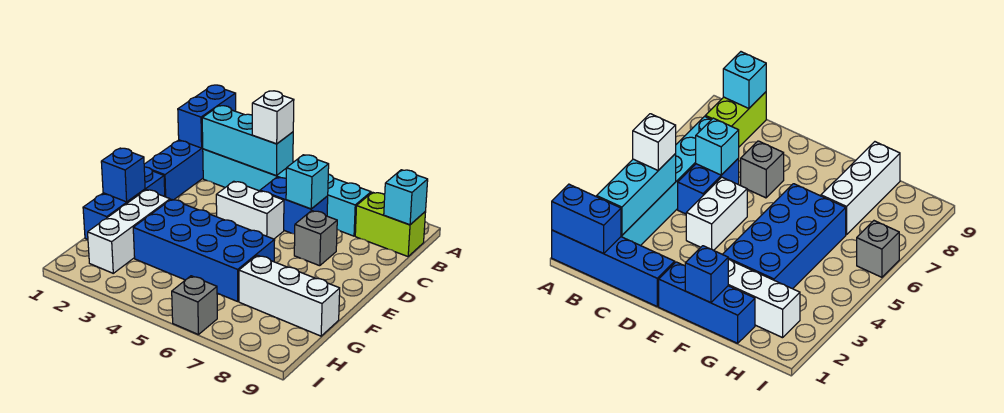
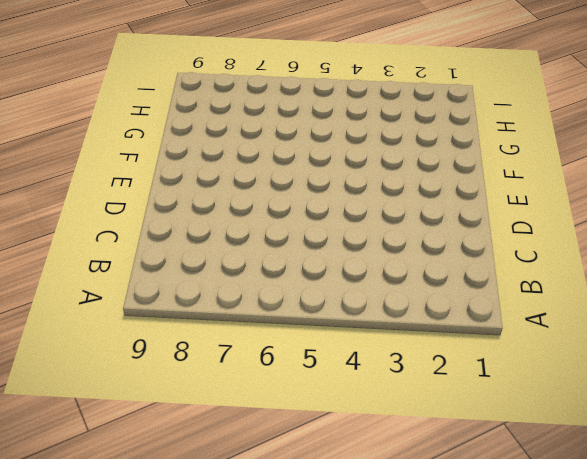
none -> blue 1x4 brick [144,140,203,200]
none -> cyan 1x6 brick [203,149,371,236]
none -> lime 1x2 brick [355,192,426,256]

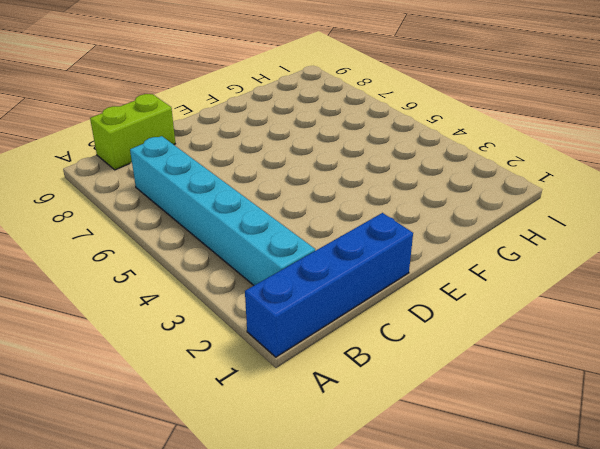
lime 1x2 brick [90,94,175,170] -> lime 1x2 brick turned to [355,192,426,256]
none -> blue 1x2 brick [260,177,328,234]
none -> white 1x2 brick [216,181,284,239]
none -> grey 1x1 brick [294,211,337,266]

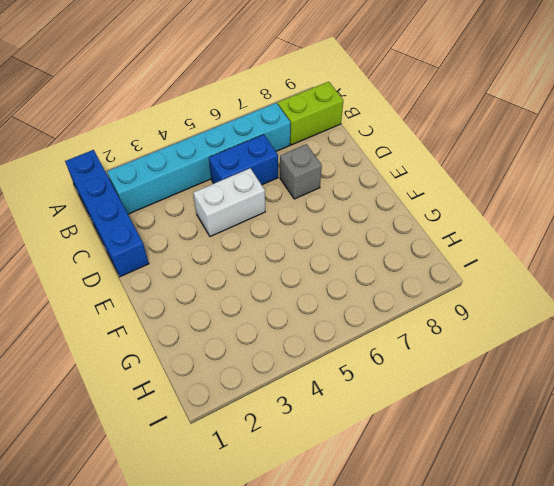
none -> blue 1x3 brick [83,167,165,239]
none -> white 1x3 brick [88,190,170,273]
none -> blue 2x4 brick [133,199,275,301]

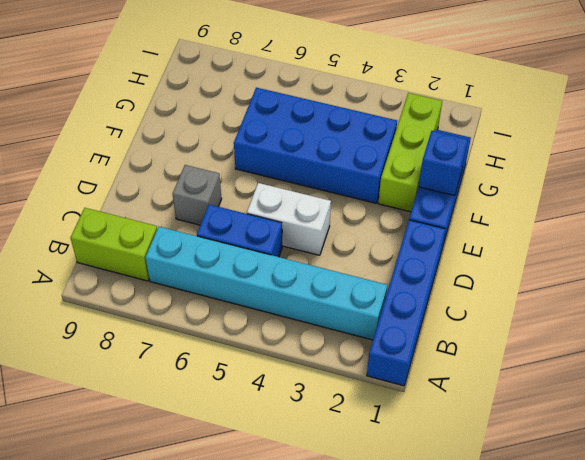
lime 1x3 brick [378,93,442,212] -> white 1x3 brick [88,190,170,273]
none -> white 1x3 brick [239,255,340,336]
none -> grey 1x1 brick [172,276,217,335]
none -> blue 1x2 brick [178,85,236,148]

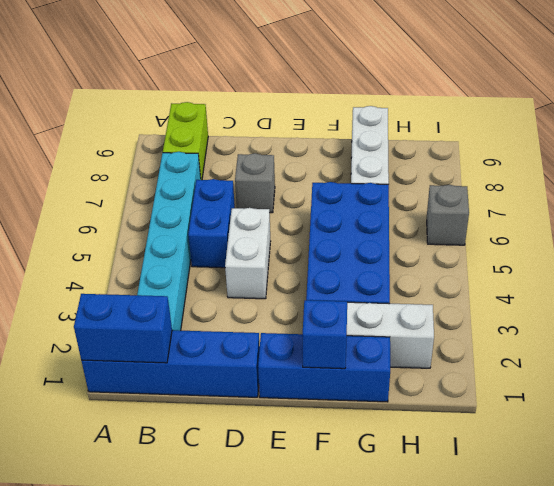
none -> cyan 1x3 brick [202,106,293,175]
none -> cyan 1x1 brick [384,170,428,225]
none -> cyan 1x1 brick [286,155,329,209]

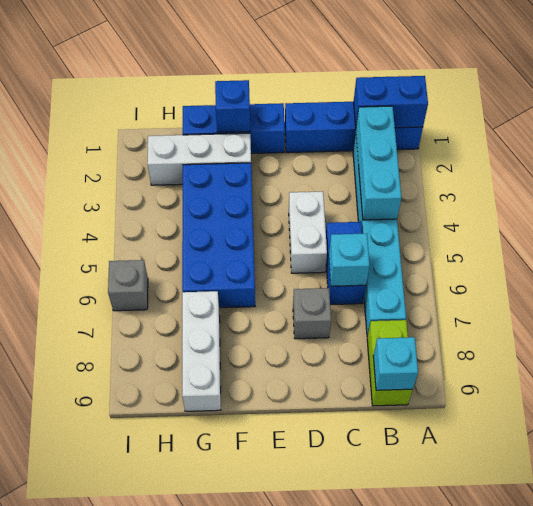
none -> white 1x1 brick [252,91,294,144]

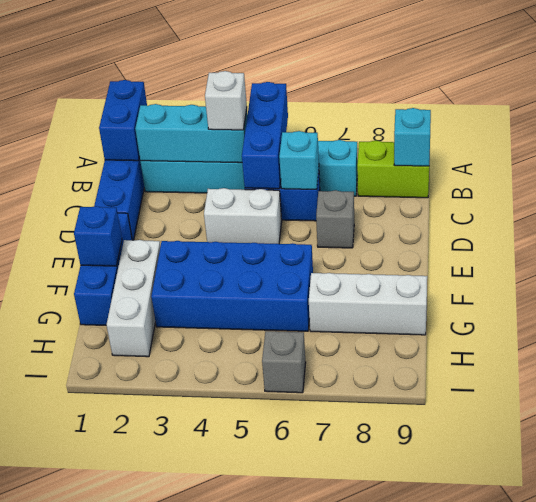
blue 1x3 brick [242,82,288,189] -> none

